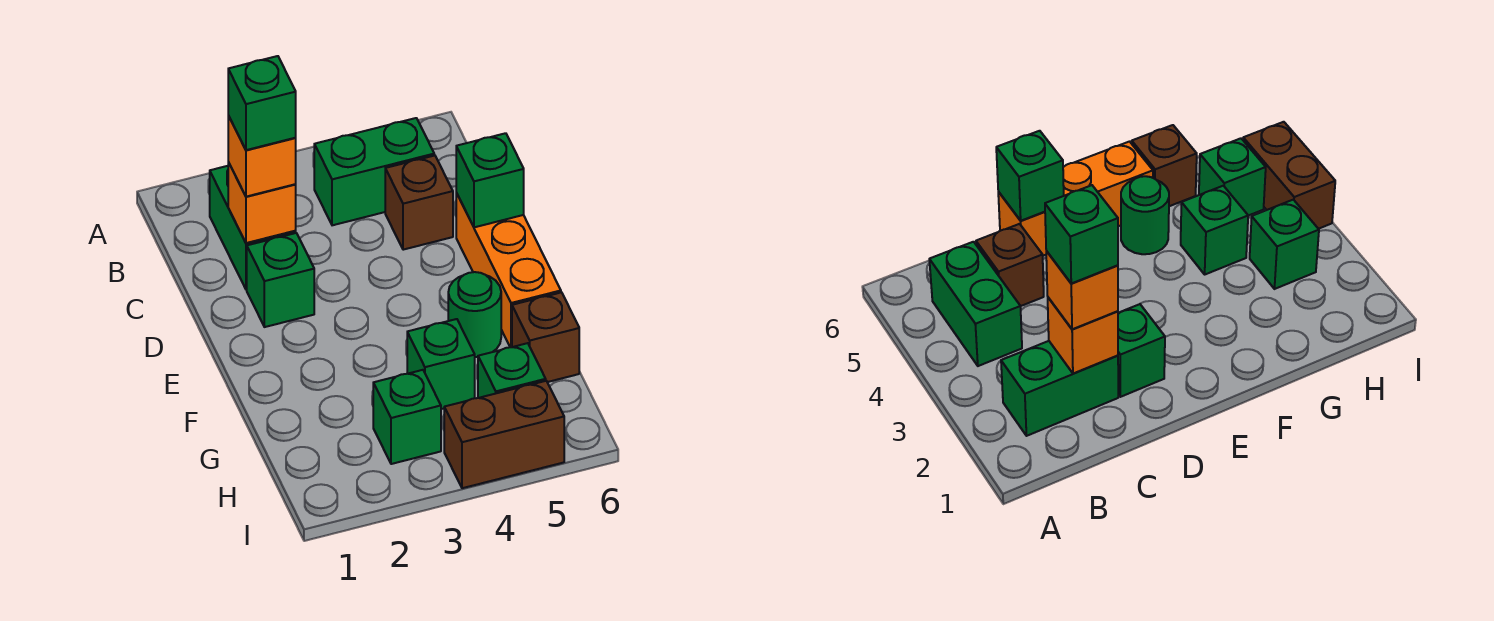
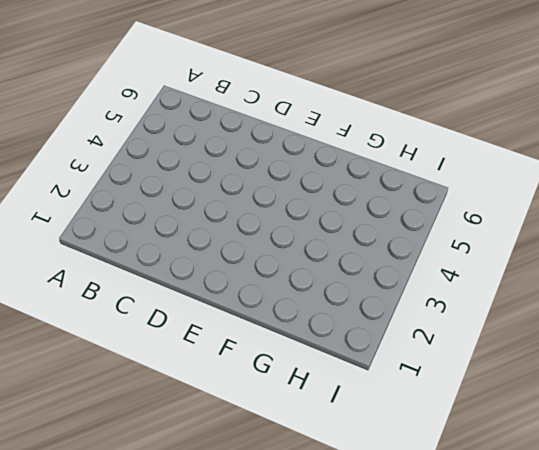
none -> green 1x2 brick [210,166,296,290]
none -> green 1x2 brick [314,118,434,225]
none -> brown 1x1 brick [385,155,453,250]

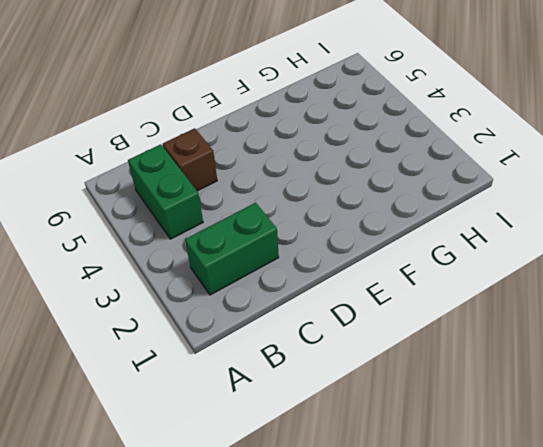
none -> green 1x1 brick [247,233,314,327]
none -> orange 1x3 brick [456,193,561,347]
none -> green 1x1 round brick [448,272,501,357]

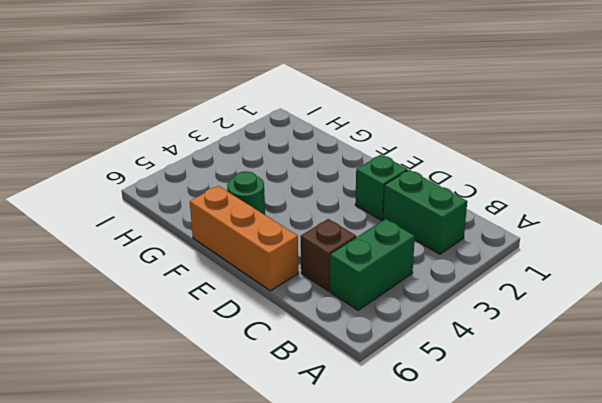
none -> green 1x1 brick [407,319,475,409]
none -> brown 1x1 brick [512,292,579,382]
none -> green 1x1 brick [373,370,441,464]

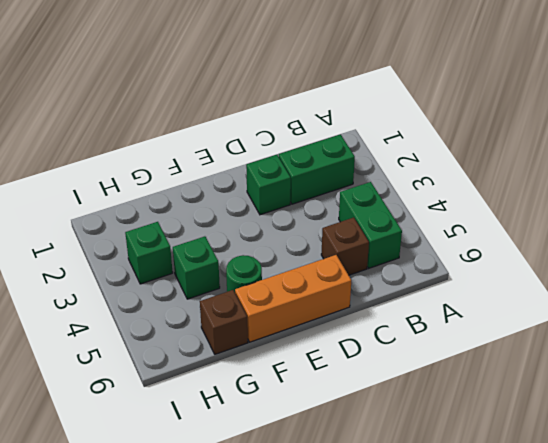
none -> green 1x1 brick [478,343,546,398]
none -> brown 1x2 brick [444,381,564,488]
none -> orange 1x1 brick [228,162,296,243]

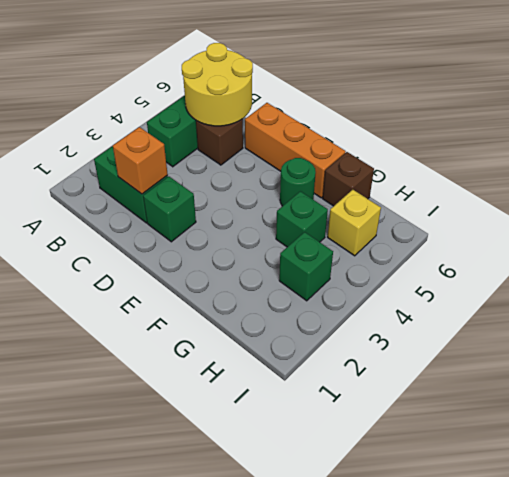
yellow 2x2 round brick [182,43,253,126] -> none
yellow 1x1 brick [328,190,381,256] -> green 1x1 brick [478,343,546,398]
none -> brown 1x2 brick [444,381,564,488]
none -> green 1x1 brick [456,133,524,227]
none -> orange 1x1 brick [228,115,296,197]

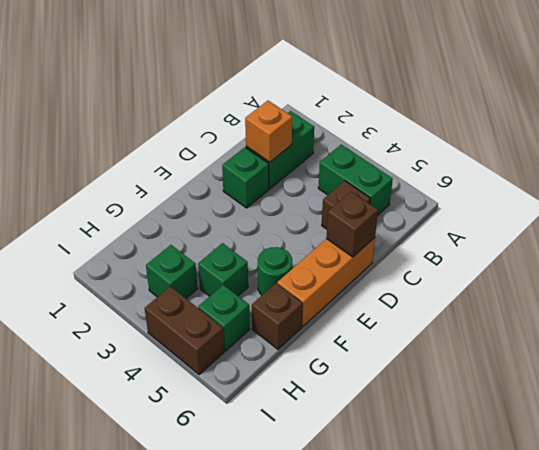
brown 1x1 brick [326,192,378,257] -> green 1x1 brick [456,133,524,227]
none -> orange 1x1 brick [228,115,296,197]
none -> green 1x1 brick [228,56,296,150]

